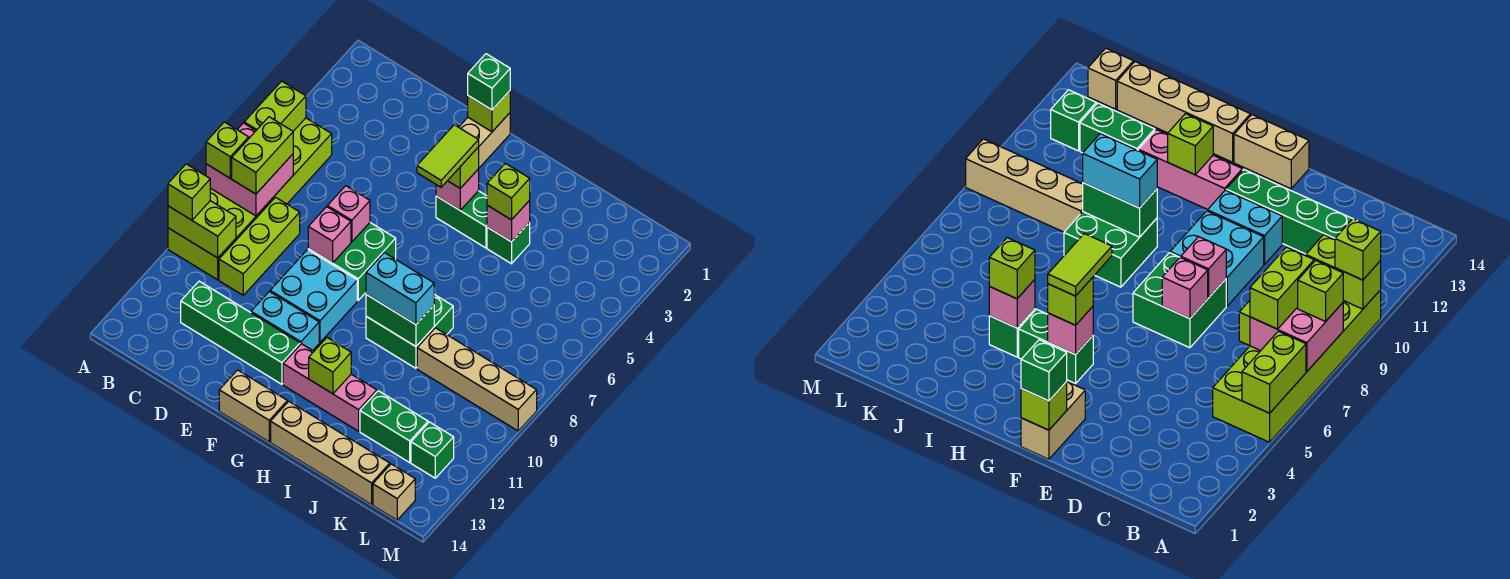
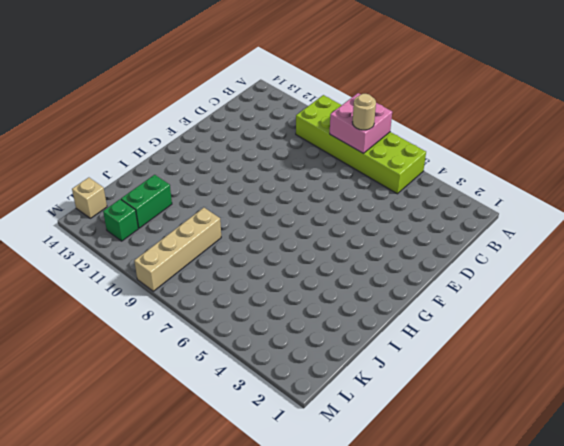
tan 1x1 round brick [353,94,376,130] -> lime 1x2 brick [232,117,293,194]
none -> lime 1x3 brick [219,197,300,295]
none -> green 1x4 brick [181,281,300,384]
none -> green 2x2 brick [308,223,396,300]
none -> cyan 2x2 brick [270,250,357,342]

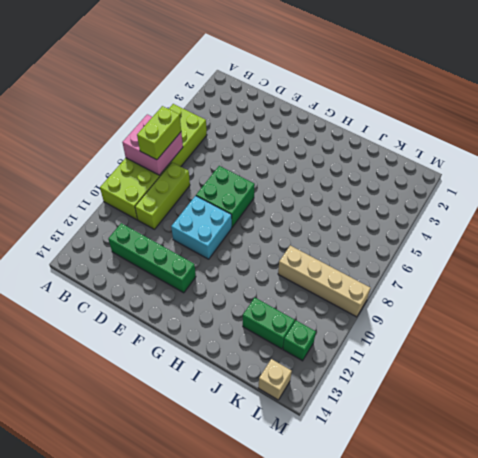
none -> cyan 1x2 brick [251,291,319,350]
none -> tan 1x2 brick [459,113,510,168]
none -> tan 1x2 brick [219,370,287,442]
none -> green 1x2 brick [436,191,487,248]

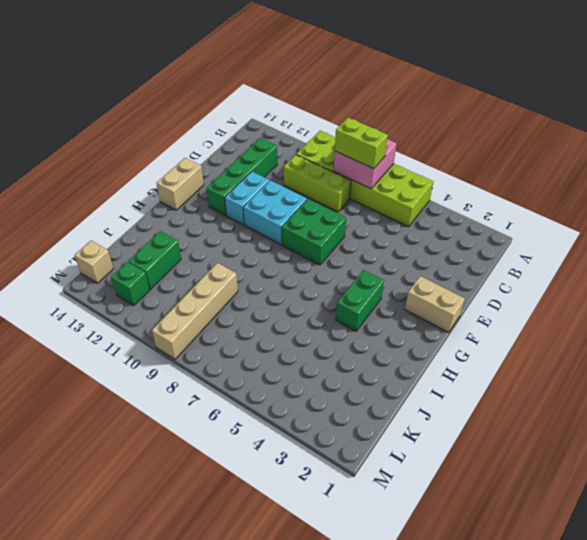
none -> pink 1x3 brick [283,344,377,431]
none -> green 2x2 brick [366,294,453,368]
none -> tan 1x4 brick [271,401,390,504]
none -> green 1x1 brick [487,222,530,264]

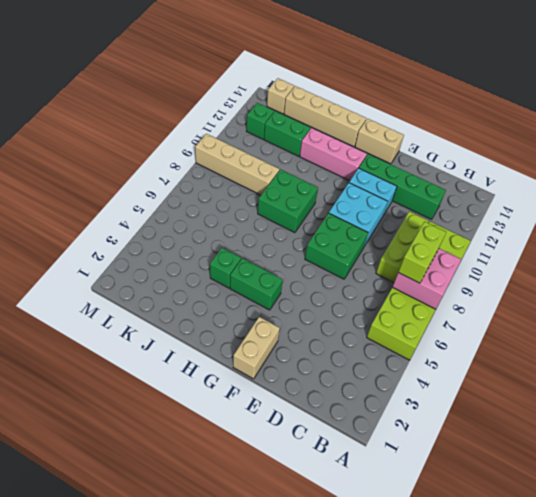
none -> lime 1x2 brick [244,81,306,131]
none -> lime 1x2 brick [168,201,236,258]
none -> pink 1x1 brick [328,186,370,242]
none -> pink 1x1 brick [308,207,351,263]

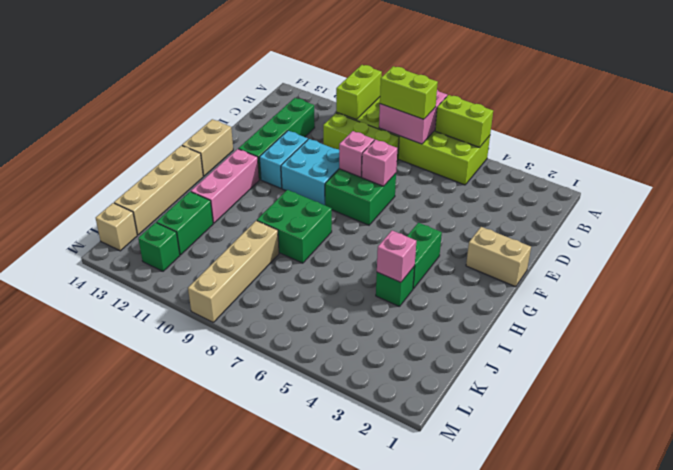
none -> lime 1x1 brick [468,91,510,132]
none -> pink 1x1 brick [436,169,479,210]
none -> green 1x2 brick [366,295,434,347]
none -> lime 1x1 brick [309,338,351,394]

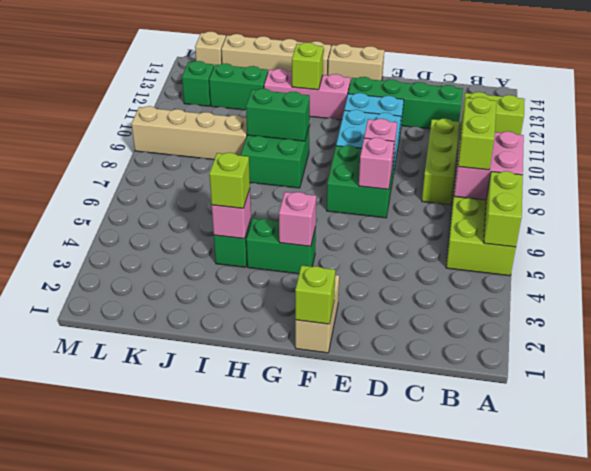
none -> lime 1x1 brick [206,122,249,178]
none -> lime 1x1 brick [168,164,210,220]
none -> green 1x1 brick [468,54,510,110]
none -> lime 1x1 brick [448,147,479,188]

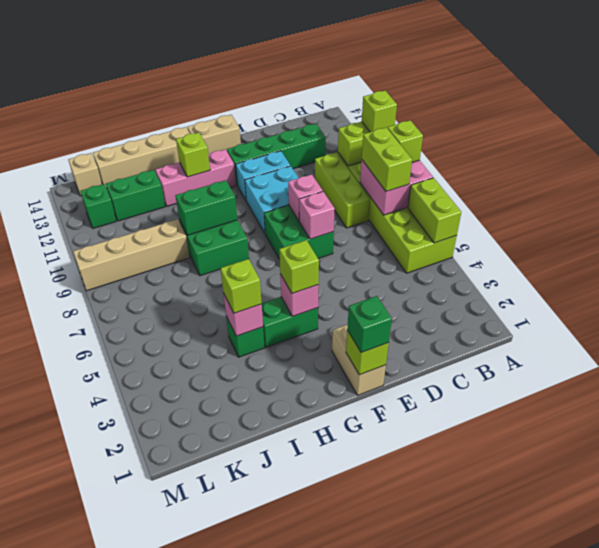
none -> cyan 1x2 brick [366,253,434,325]
none -> lime 1x2 tile [417,125,479,187]

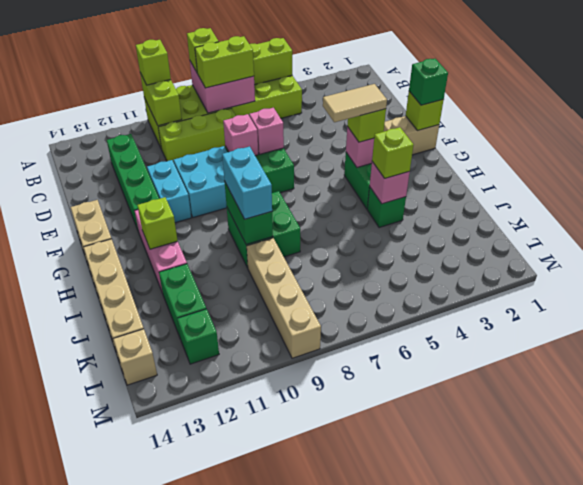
tan 1x2 tile [323,84,387,122] -> lime 1x2 tile [417,125,479,187]

